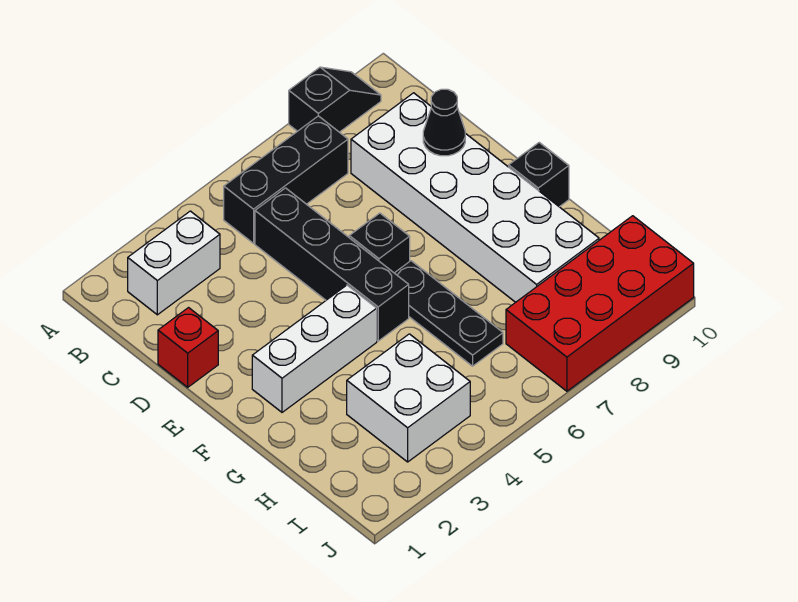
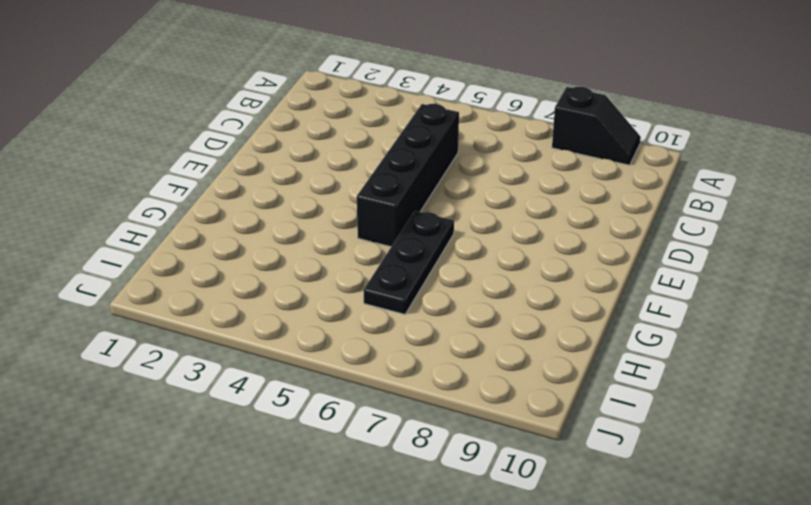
none -> white 1x2 brick [128,211,220,315]
none -> black 1x3 brick [224,116,348,243]
none -> white 2x6 brick [351,93,599,302]

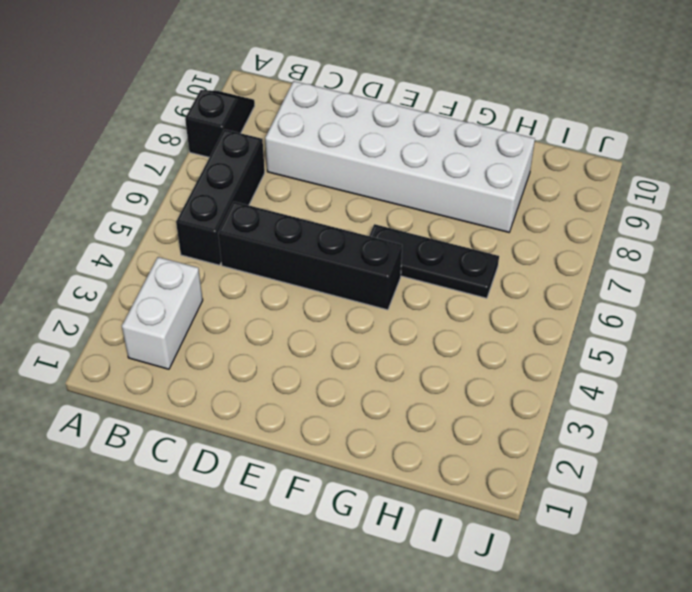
none -> red 1x1 brick [158,308,218,387]
none -> black 1x1 brick [349,213,410,273]
none -> white 1x3 brick [252,285,377,412]

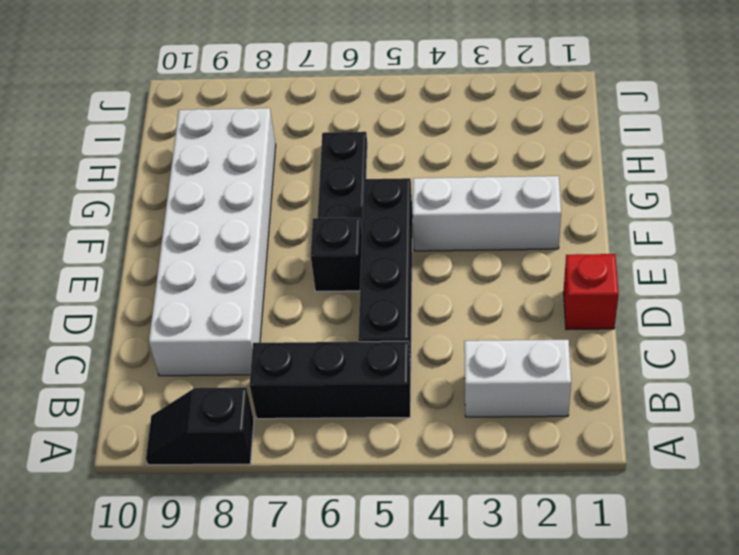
none -> black 1x1 brick [509,143,569,207]
none -> white 2x2 brick [347,334,470,462]
none -> red 2x4 brick [506,216,694,391]

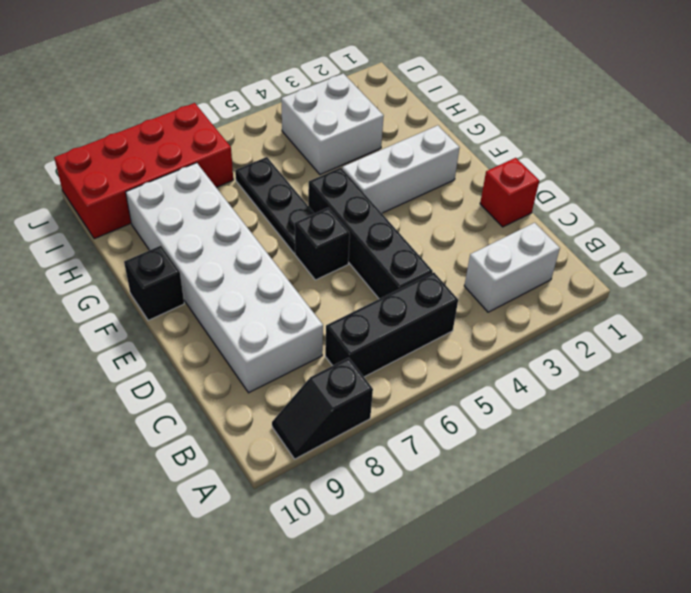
none -> black 1x1 cone [423,89,465,156]

